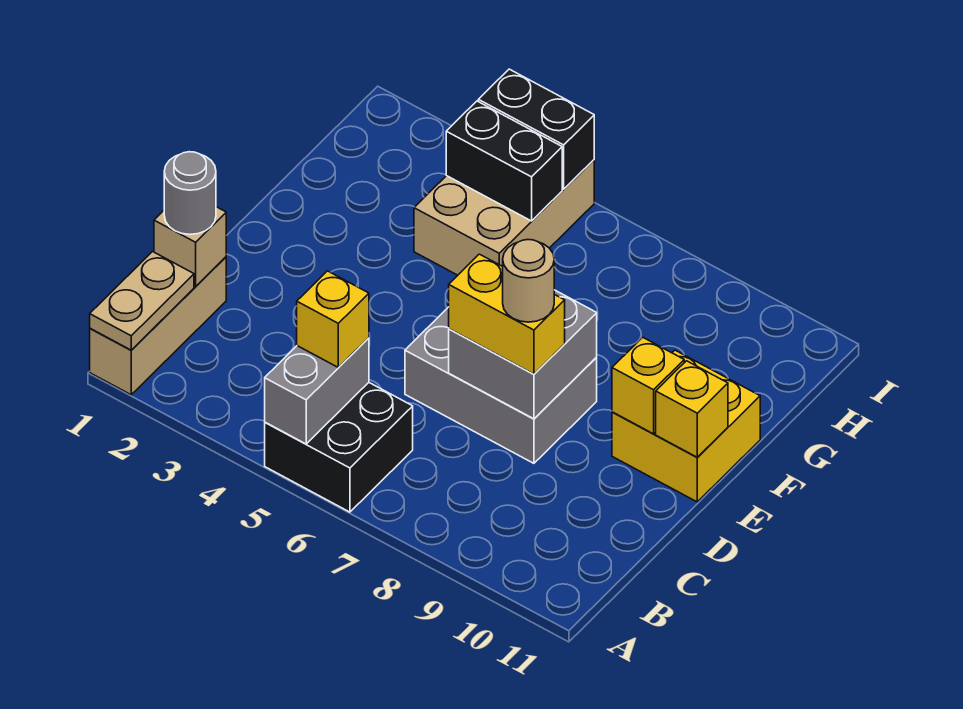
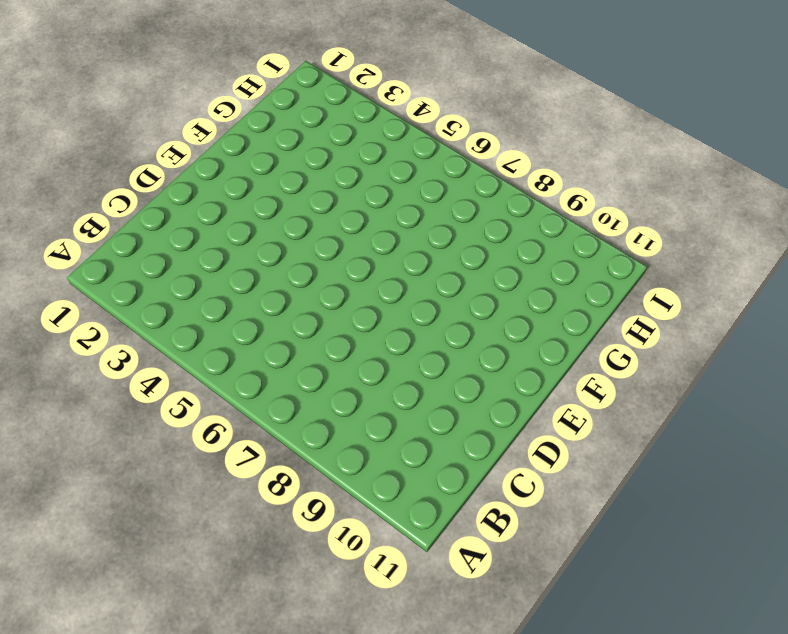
none -> tan 1x3 brick [90,257,226,395]
none -> black 2x2 brick [265,383,413,512]
none -> grey 2x3 brick [405,307,597,463]

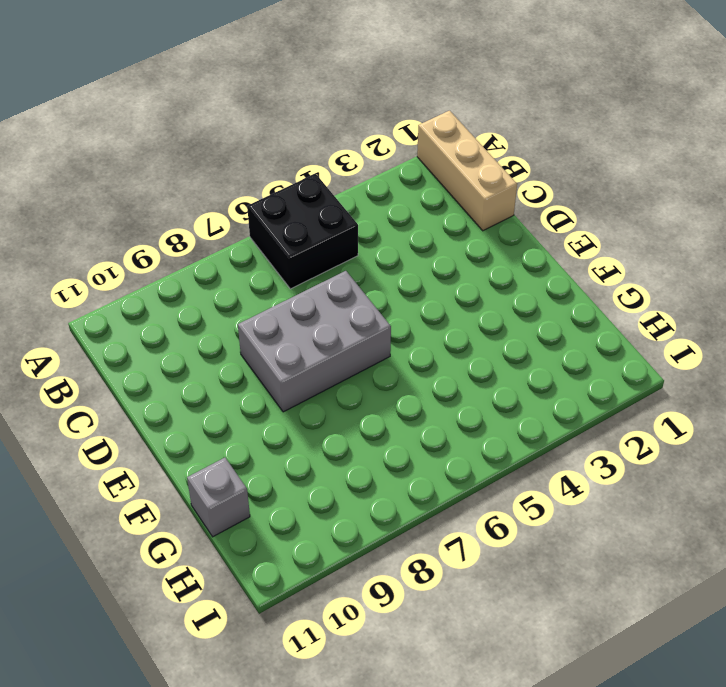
grey 1x1 brick [187,457,250,537] -> none
none -> yellow 2x2 brick [612,350,760,502]
none -> tan 2x3 brick [414,160,594,275]
none -> tan 1x2 plate [90,252,194,350]

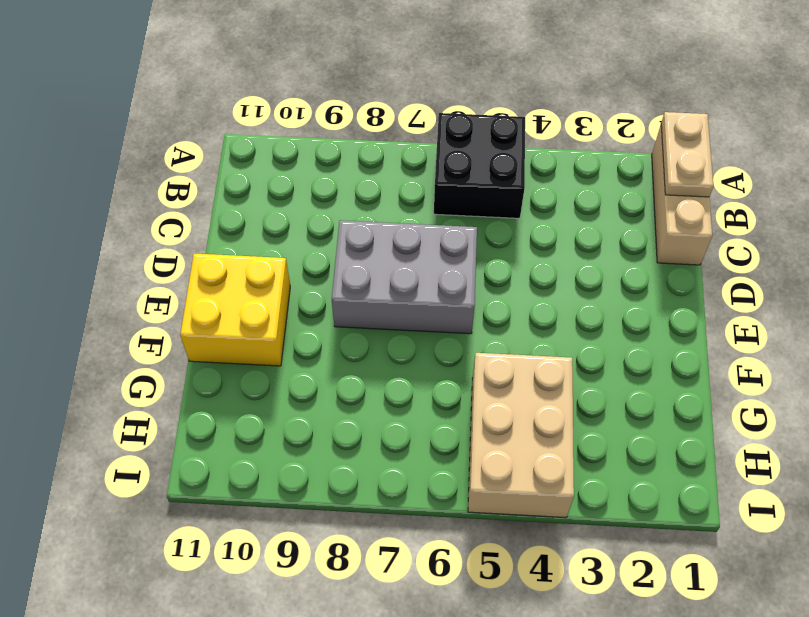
none -> grey 1x2 brick [265,338,369,444]
none -> tan 1x1 brick [154,207,226,286]
none -> grey 2x2 brick [449,290,597,419]

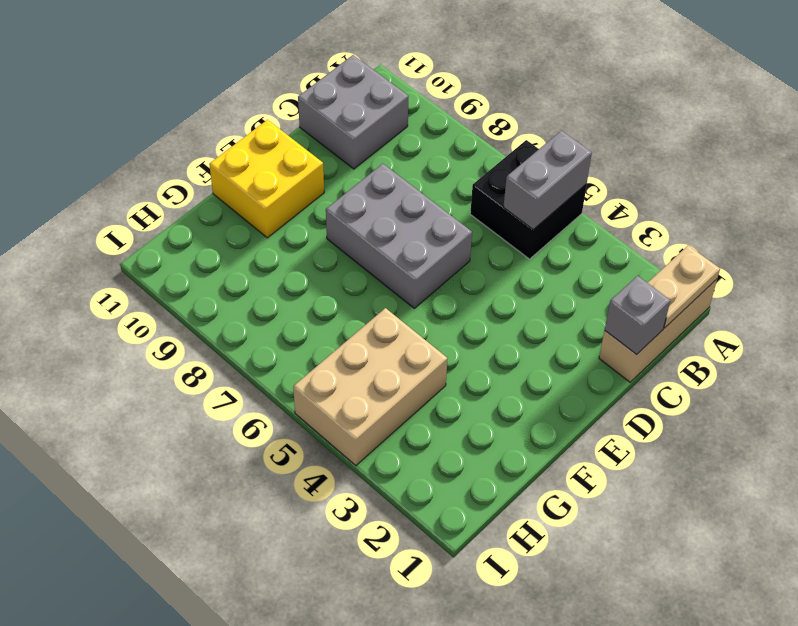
grey 2x2 brick [298,55,408,169] -> grey 2x2 brick moved to [449,290,597,419]
grey 1x1 brick [605,276,670,355] -> tan 1x1 brick [154,207,226,286]
none -> yellow 1x1 brick [612,337,684,434]
none -> yellow 1x1 brick [656,361,728,457]
none -> black 1x2 brick [446,101,562,221]

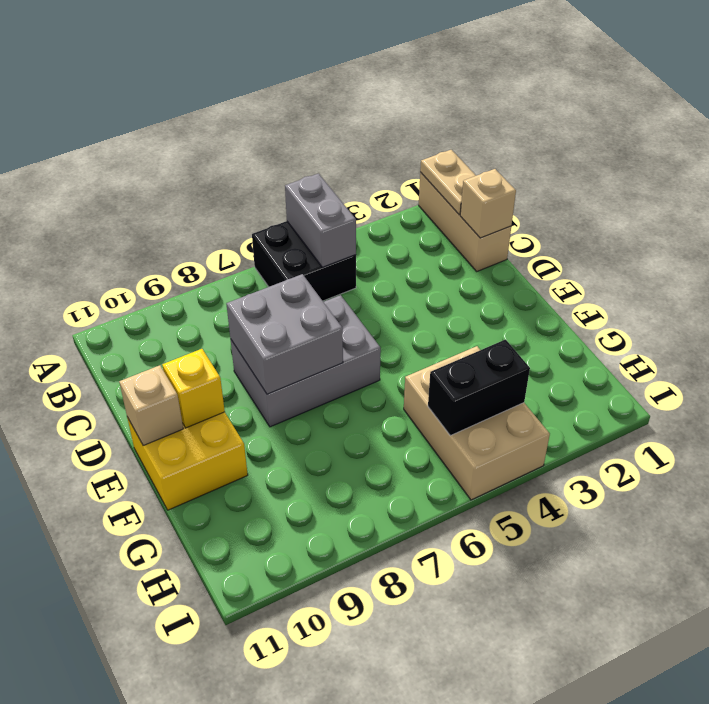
tan 1x1 brick [119,365,183,446] -> yellow 1x1 brick [656,361,728,457]
none -> black 1x2 brick [478,69,594,189]
none -> yellow 1x1 brick [297,271,369,368]
none -> grey 1x1 round brick [164,152,216,234]

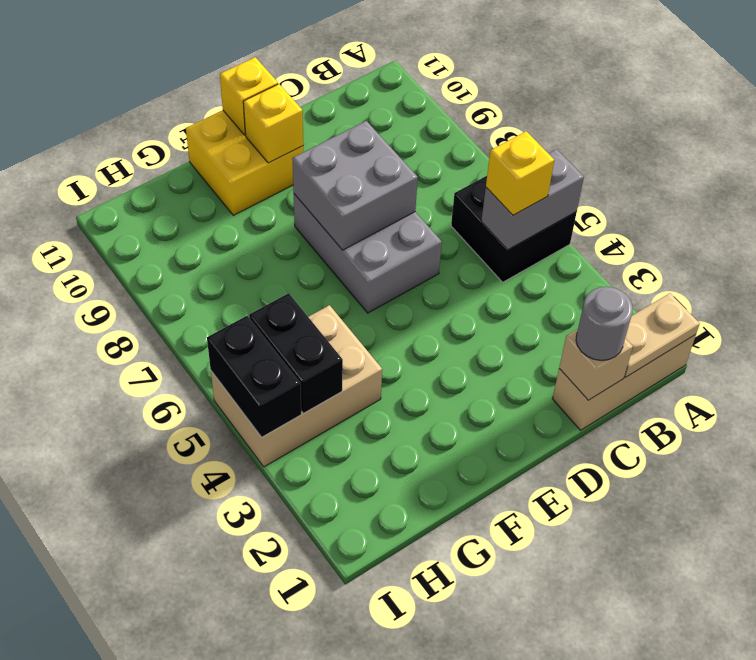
none -> yellow 1x2 brick [449,254,565,374]
none -> tan 1x1 round brick [503,240,554,322]

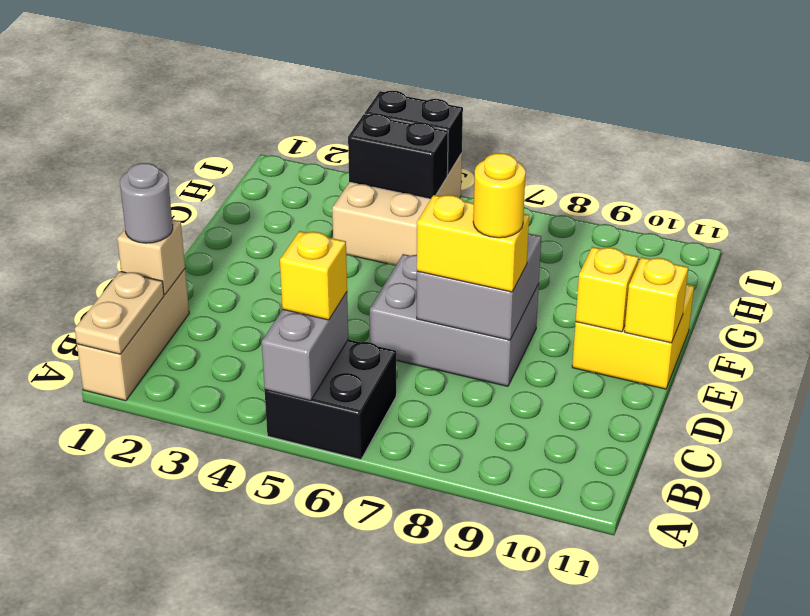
yellow 1x1 round brick [473,153,526,238] -> tan 1x1 round brick [503,240,554,322]

